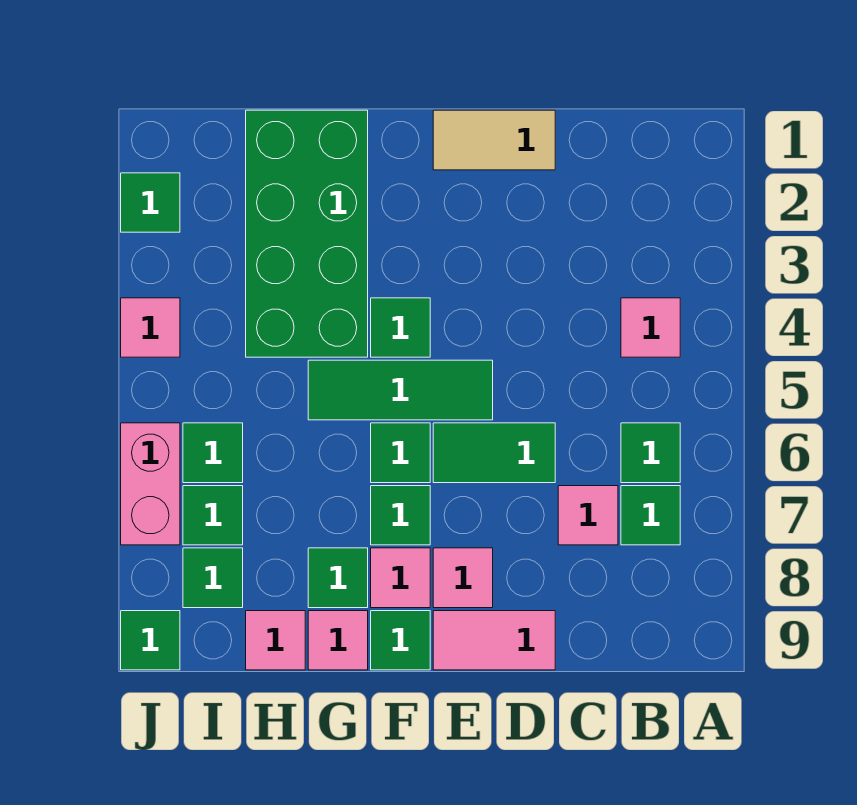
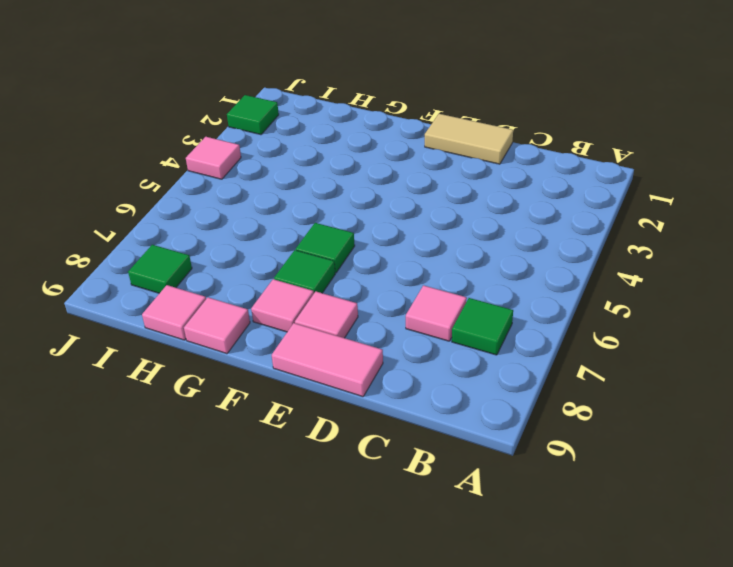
none -> pink 1x1 tile [621,298,680,357]
none -> green 1x1 tile [621,423,680,483]
none -> green 1x2 tile [433,423,555,483]

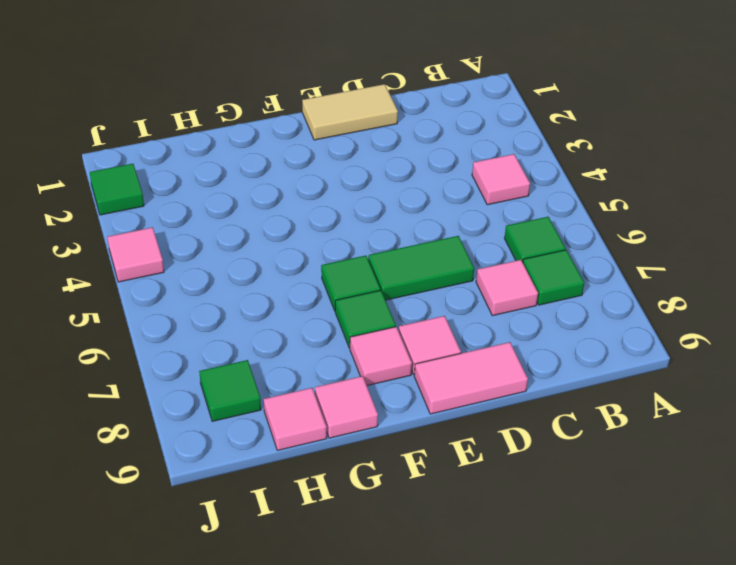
none -> green 1x3 tile [308,360,493,420]
none -> green 1x1 tile [371,298,430,357]
none -> green 1x1 tile [371,611,430,670]

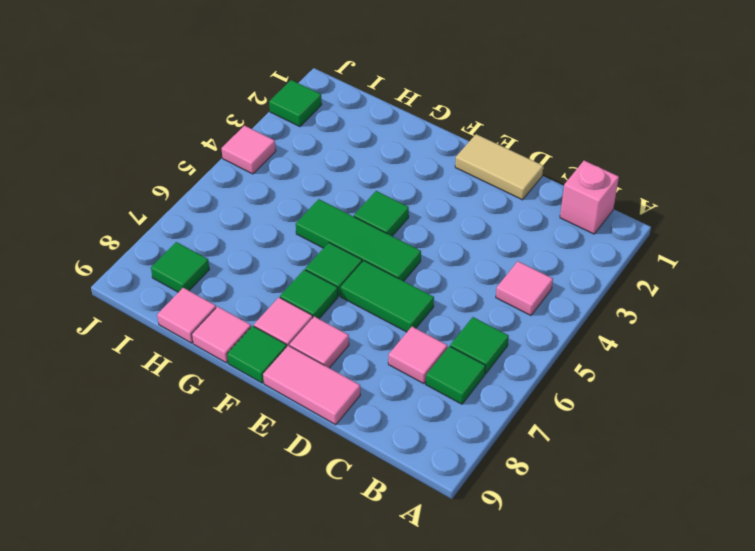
pink 1x1 brick [560,161,619,234] -> none
none -> green 2x4 brick [246,110,368,357]
none -> green 1x1 tile [308,548,368,608]
none -> green 1x1 tile [183,423,243,483]

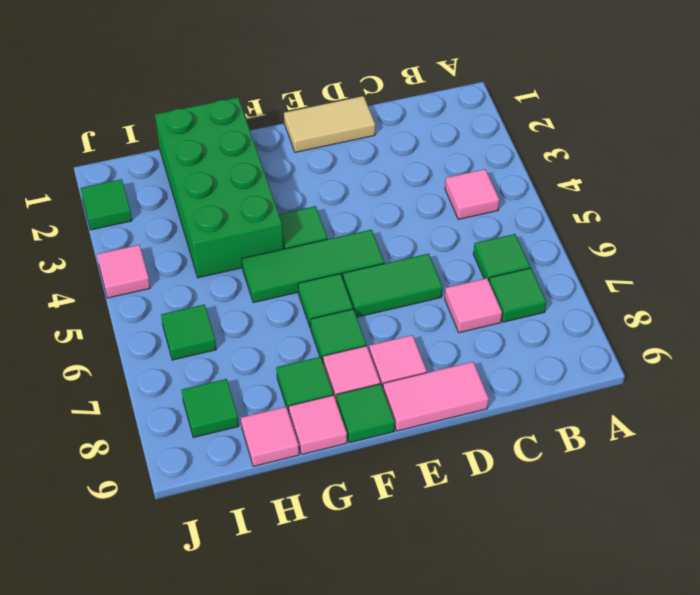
none -> green 1x1 tile [183,486,243,545]
none -> pink 1x2 brick [121,423,180,545]
none -> green 1x1 tile [121,611,180,670]

